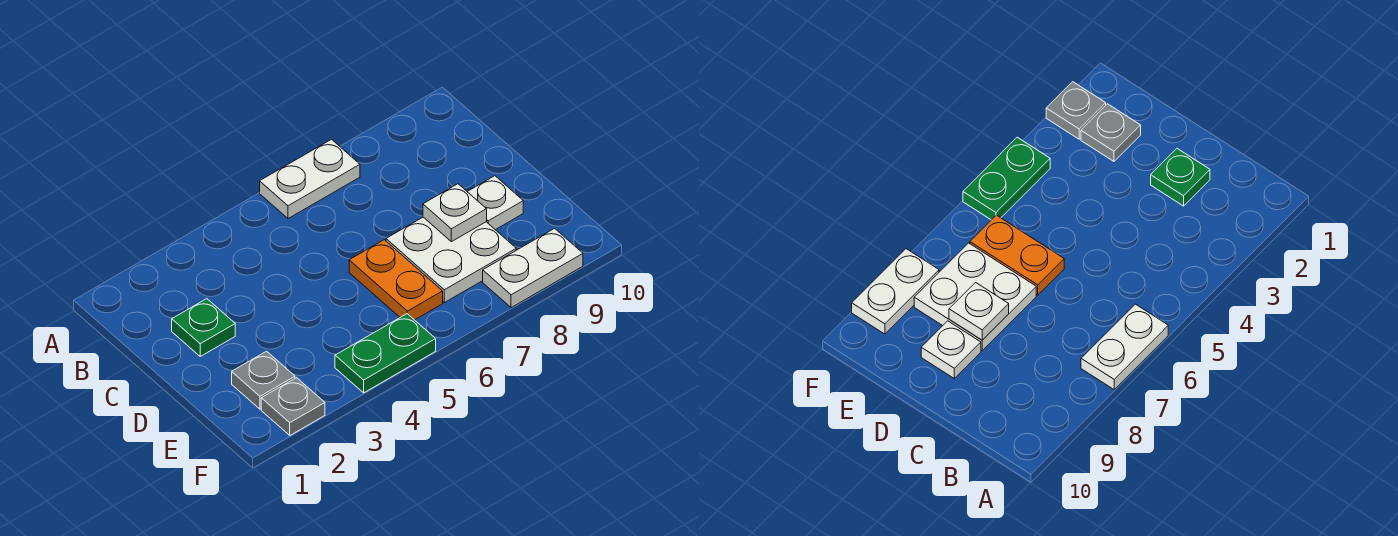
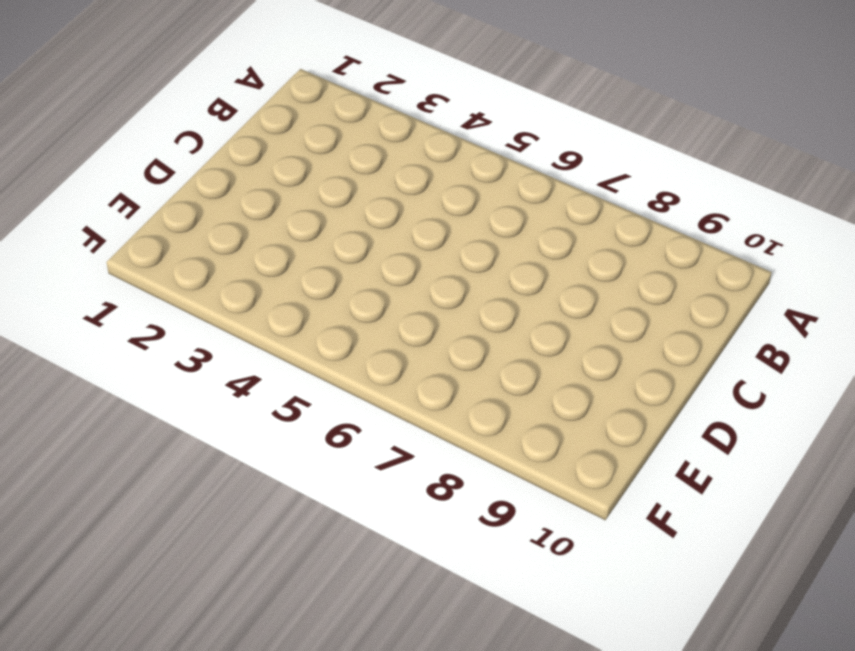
none -> white 1x2 plate [260,139,360,219]
none -> green 1x1 plate [172,299,235,356]

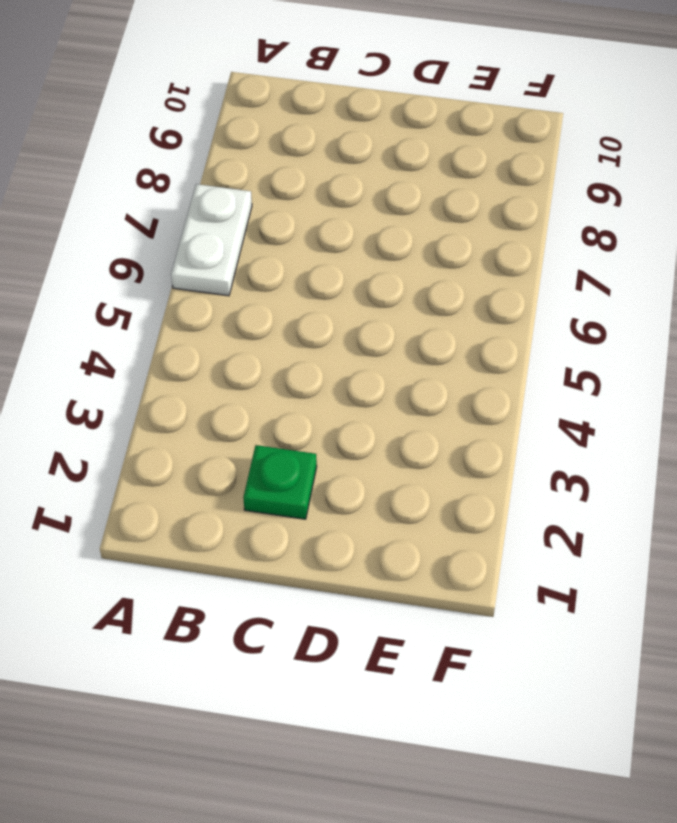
none -> orange 1x2 plate [349,240,443,320]
none -> white 2x2 plate [386,217,516,303]

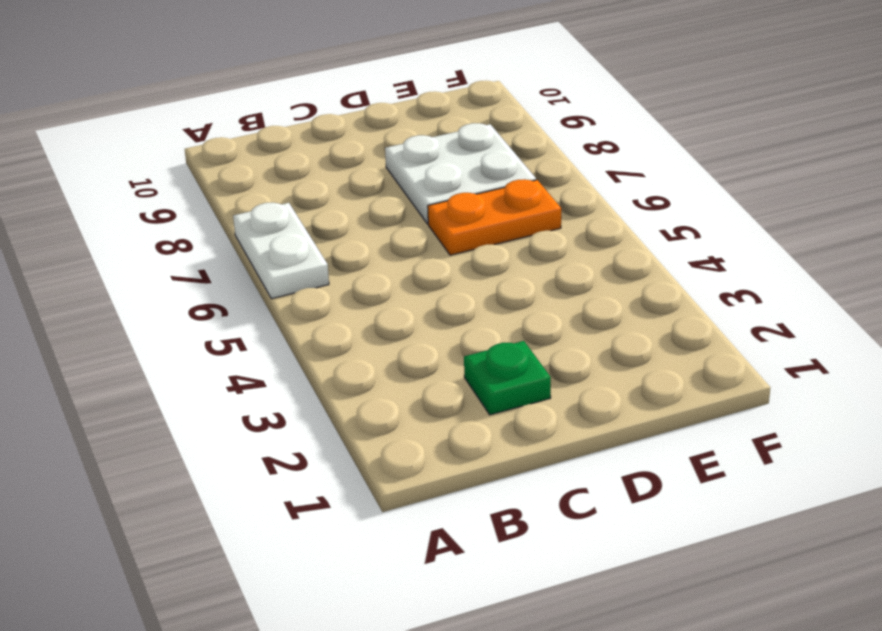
none -> white 1x1 plate [467,176,523,230]
none -> grey 1x1 plate [232,351,295,409]

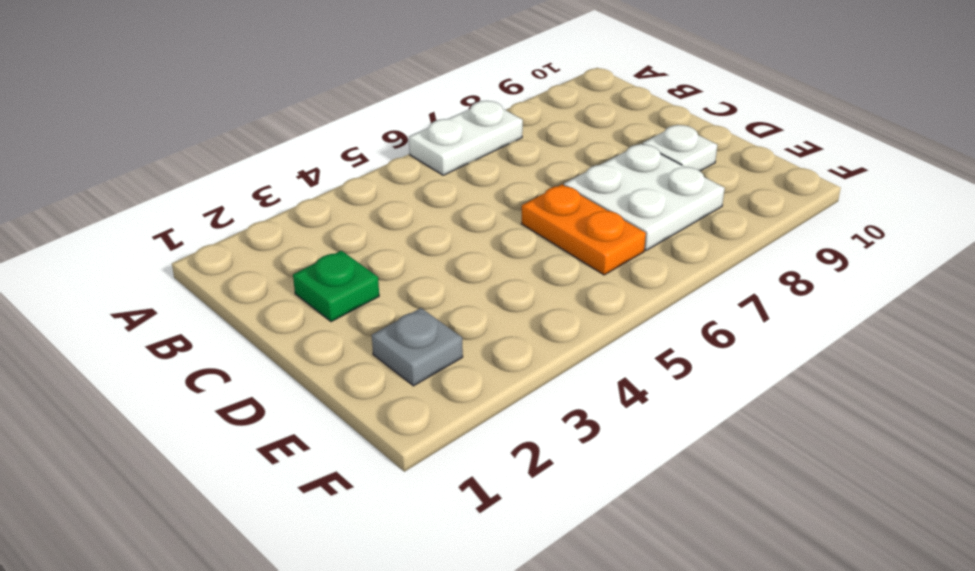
none -> grey 1x1 plate [261,378,325,435]
none -> green 1x2 plate [335,314,436,393]

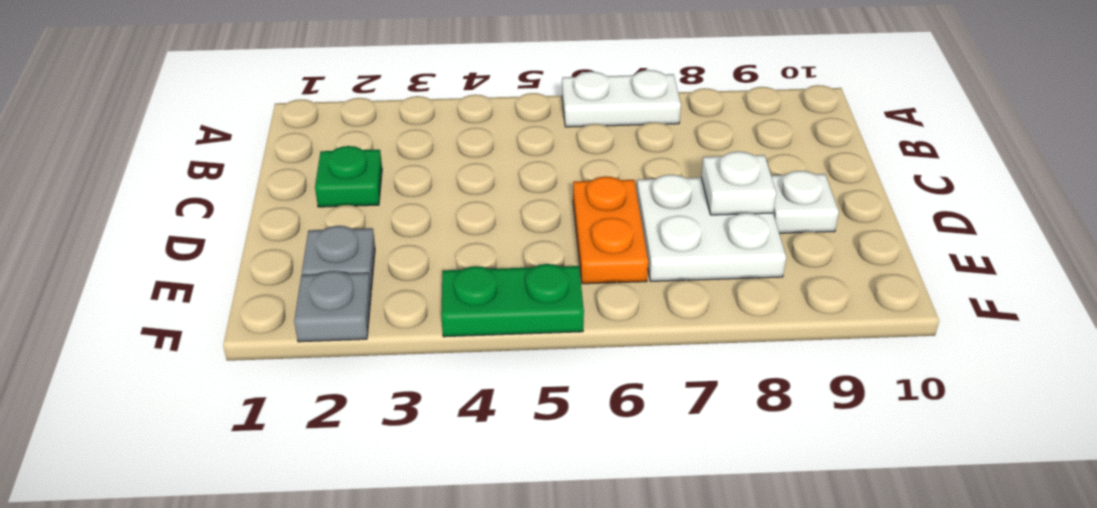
none -> white 1x2 plate [483,228,583,308]

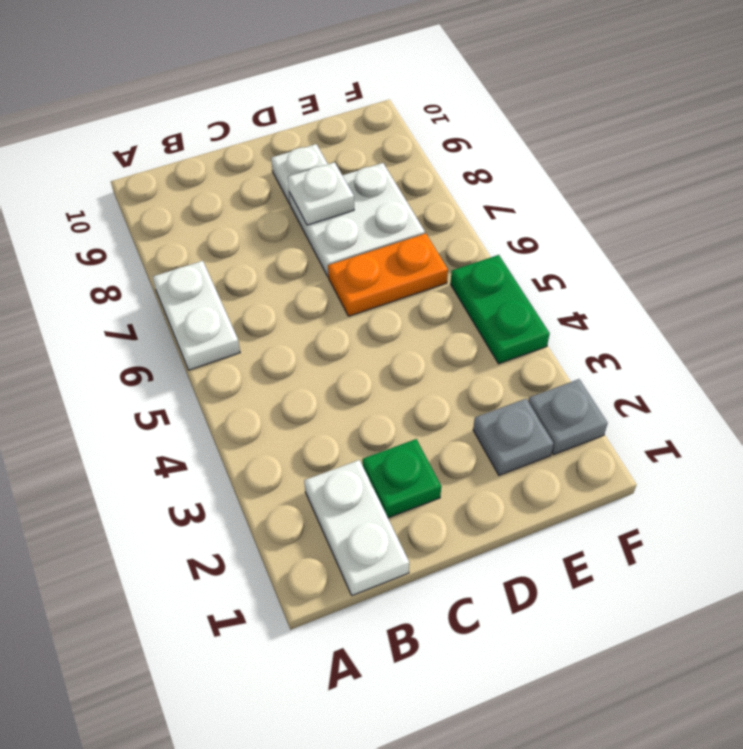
white 1x2 plate [304,460,409,596] -> white 1x2 plate moved to [483,228,583,308]

